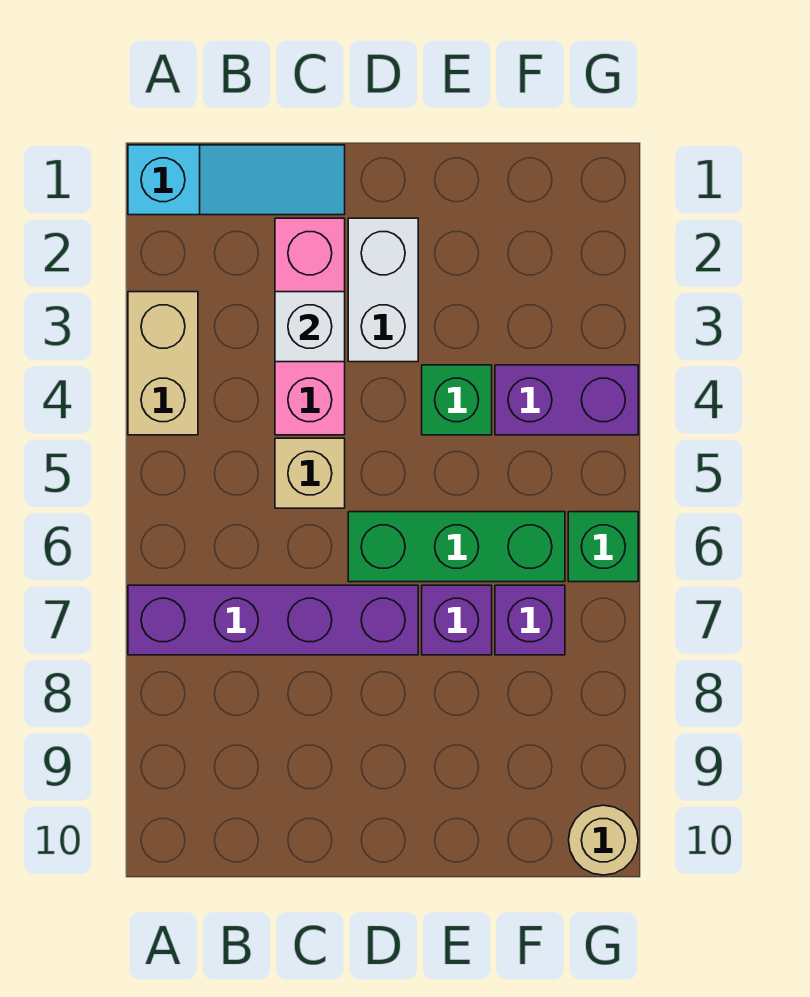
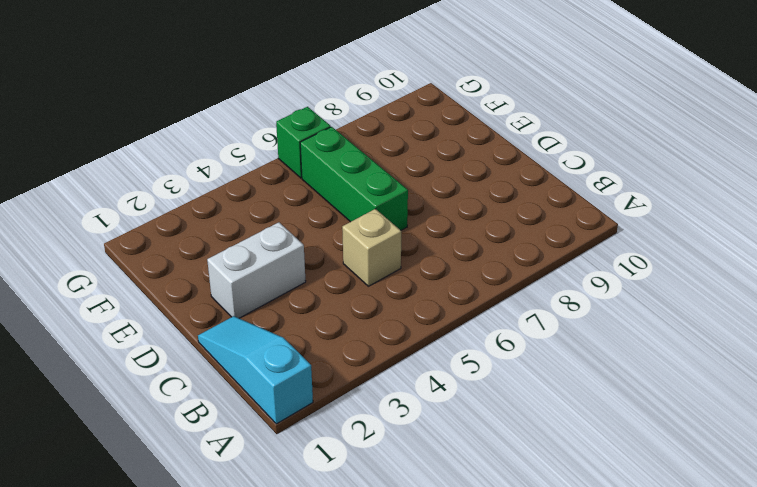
none -> tan 1x2 brick [128,292,198,435]
none -> purple 1x4 brick [128,585,418,655]
none -> pink 1x3 brick [275,218,345,435]

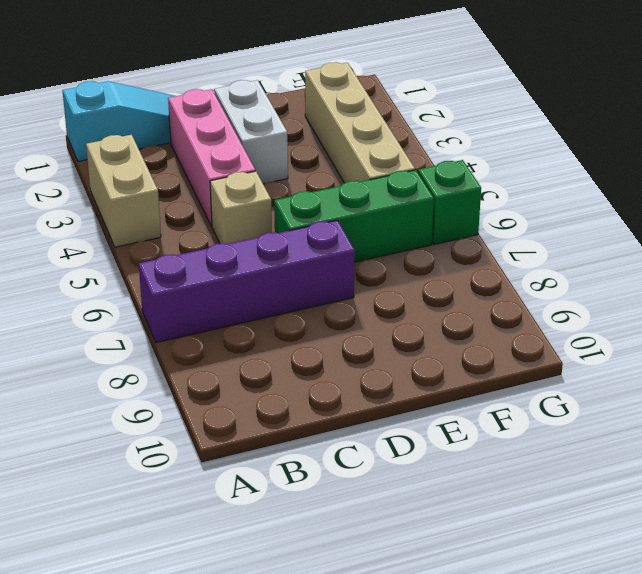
tan 1x4 brick [305,62,415,183] -> purple 1x2 brick [495,365,638,435]
none -> green 1x1 brick [422,365,492,435]
none -> purple 1x1 brick [422,585,492,655]
none -> purple 1x1 brick [495,585,565,655]

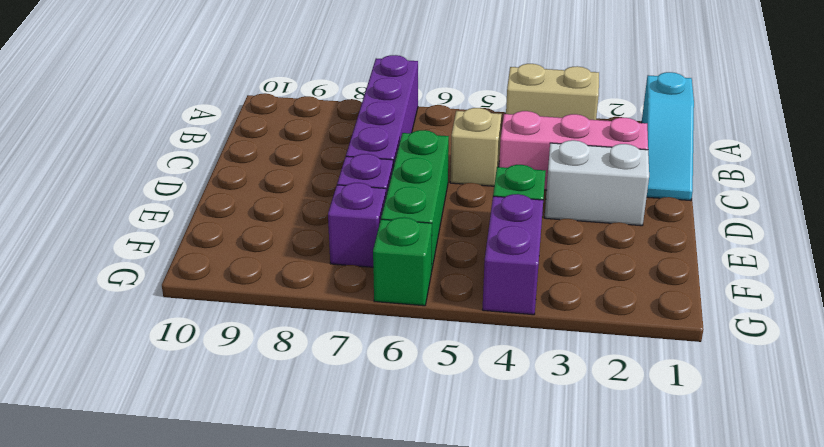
none -> tan 1x1 round brick [569,805,638,875]
none -> white 1x1 brick [275,292,345,362]

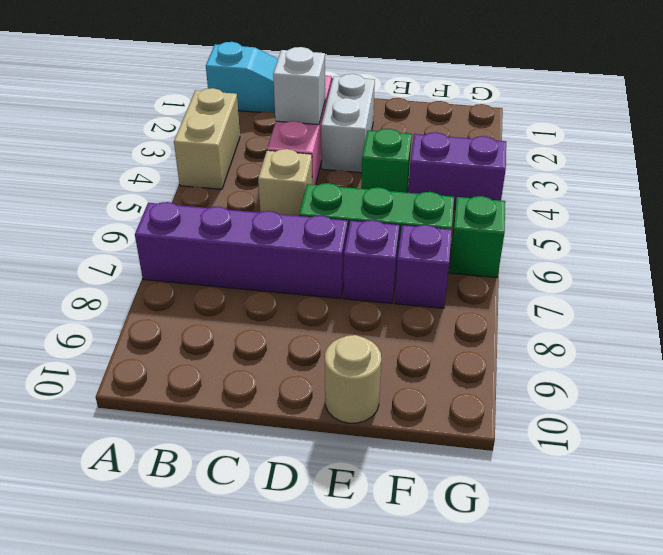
tan 1x1 round brick [325,335,381,423] -> tan 1x1 round brick moved to [569,805,638,875]

